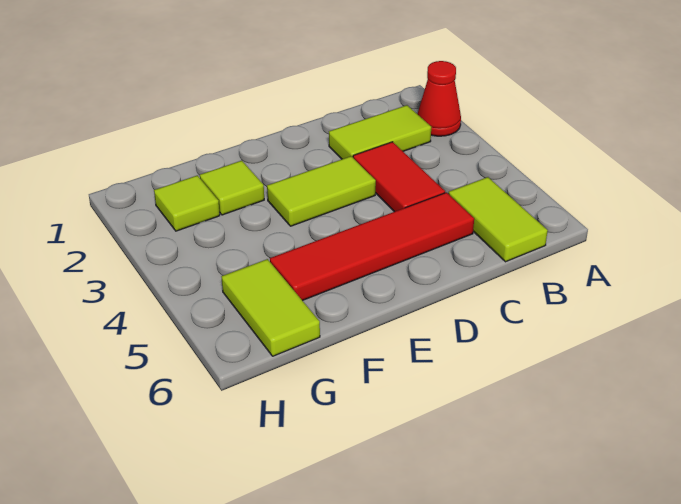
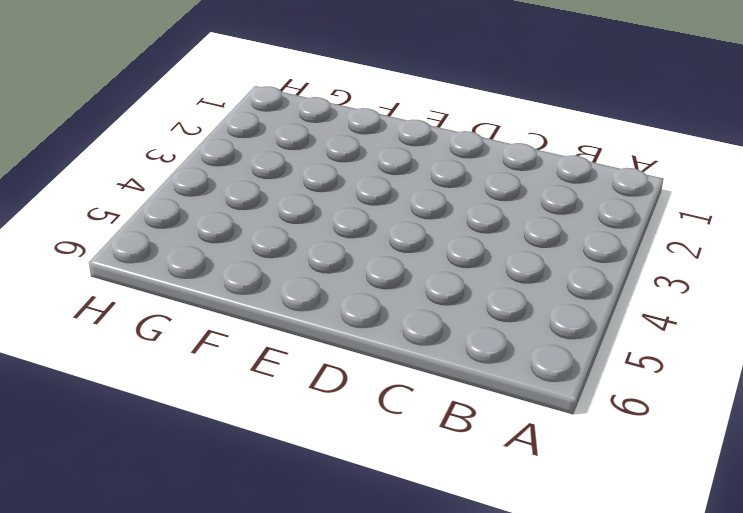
none -> red 1x1 cone [417,61,461,136]
none -> lime 1x2 tile [329,105,431,159]

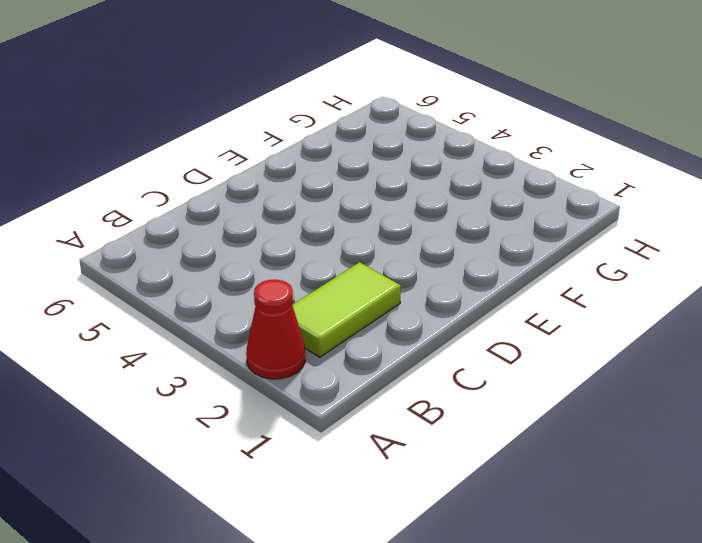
none -> lime 1x2 tile [448,177,548,262]
none -> red 1x2 tile [353,142,445,212]

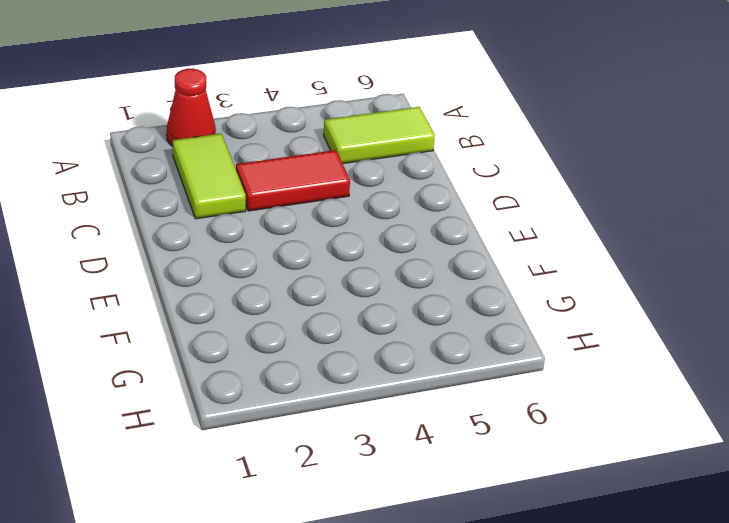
none -> red 1x4 tile [270,192,474,301]
none -> lime 1x2 tile [267,156,376,226]

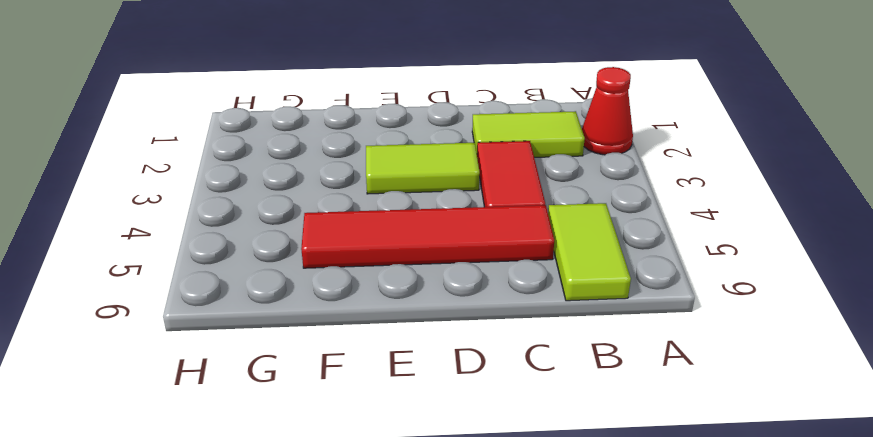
none -> lime 1x1 tile [200,161,264,215]
none -> lime 1x1 tile [154,175,220,231]

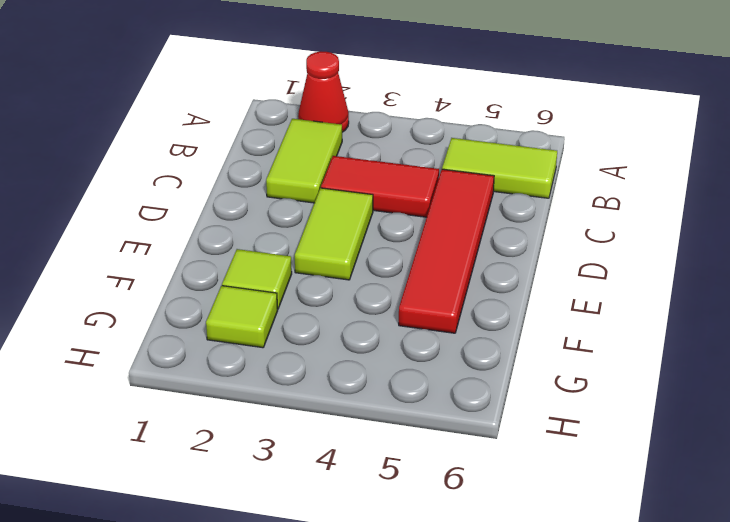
none -> lime 1x2 tile [221,259,320,356]

